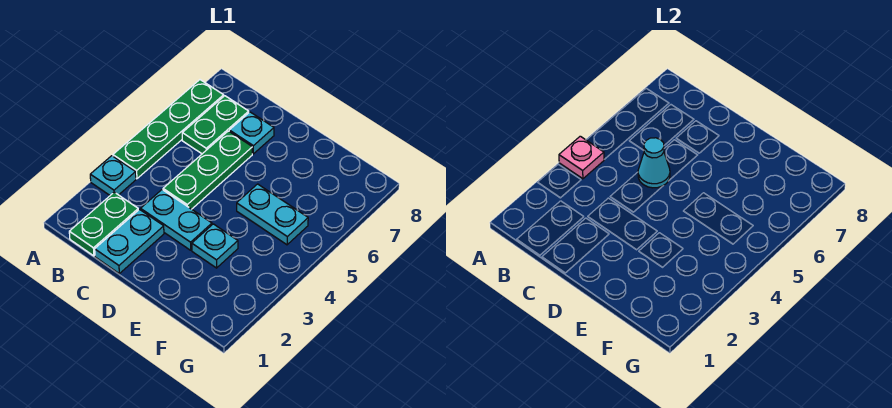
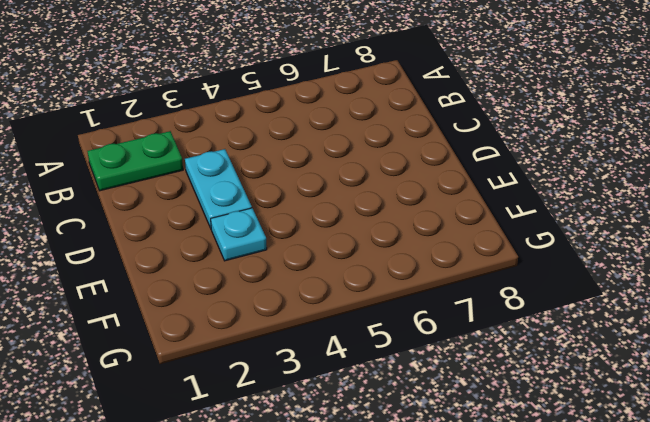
none -> cyan 1x1 plate [90,156,136,195]
none -> green 1x4 plate [113,80,224,179]
none -> green 1x2 plate [182,96,249,154]

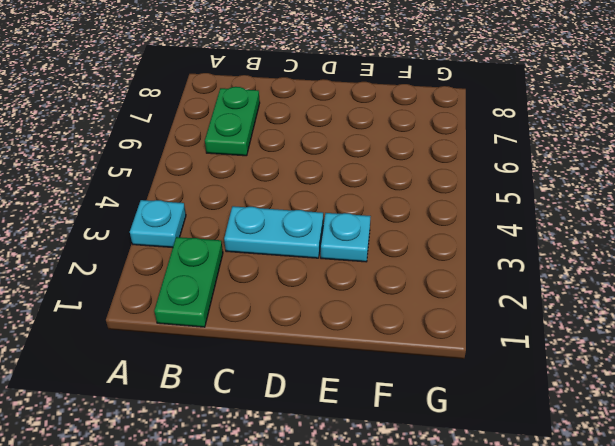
none -> green 1x4 plate [113,80,224,179]
none -> cyan 1x2 plate [95,210,164,273]
none -> green 1x3 plate [163,131,252,209]

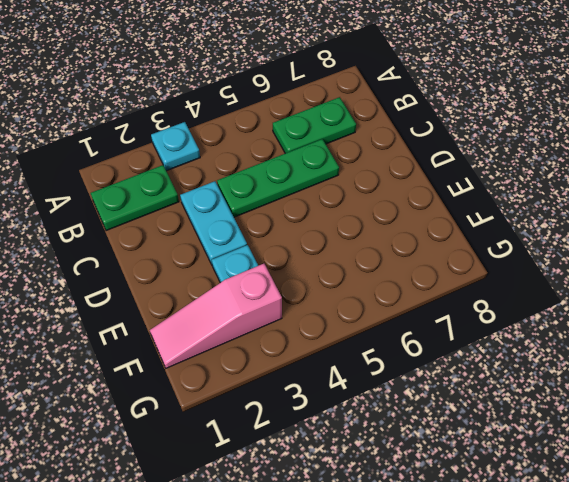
pink 1x3 slope [150,264,282,368] -> none
none -> green 1x4 plate [113,80,224,179]
none -> cyan 1x2 plate [95,210,164,273]
none -> cyan 1x1 plate [229,112,274,154]

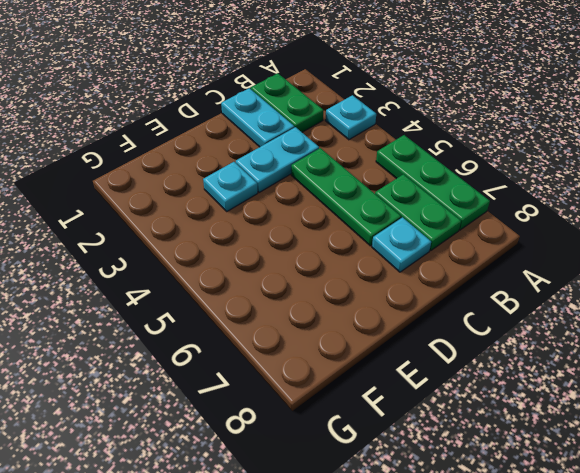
green 1x3 plate [376,135,490,230] -> green 1x4 plate [113,80,224,179]
none -> cyan 1x2 plate [237,184,308,245]
none -> pink 1x1 plate [559,136,604,179]
none -> cyan 1x1 cone [638,138,670,188]

